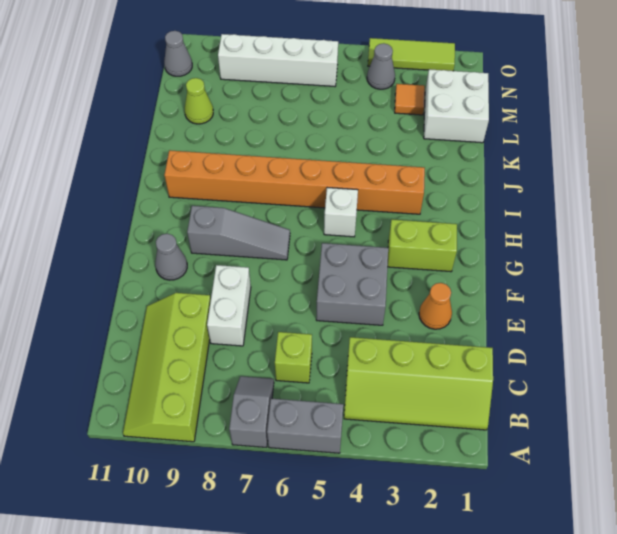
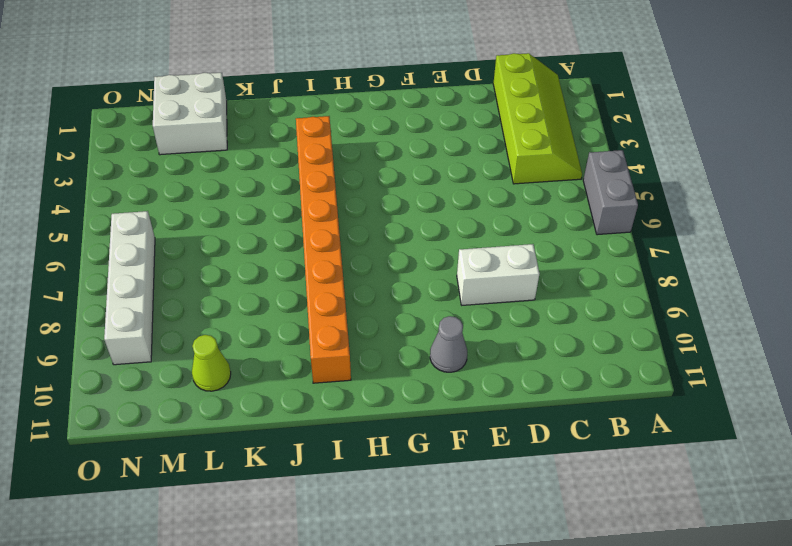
none -> grey 1x2 slope [229,376,274,447]
none -> lime 2x4 slope [123,293,211,442]
none -> lime 1x1 brick [275,332,312,383]

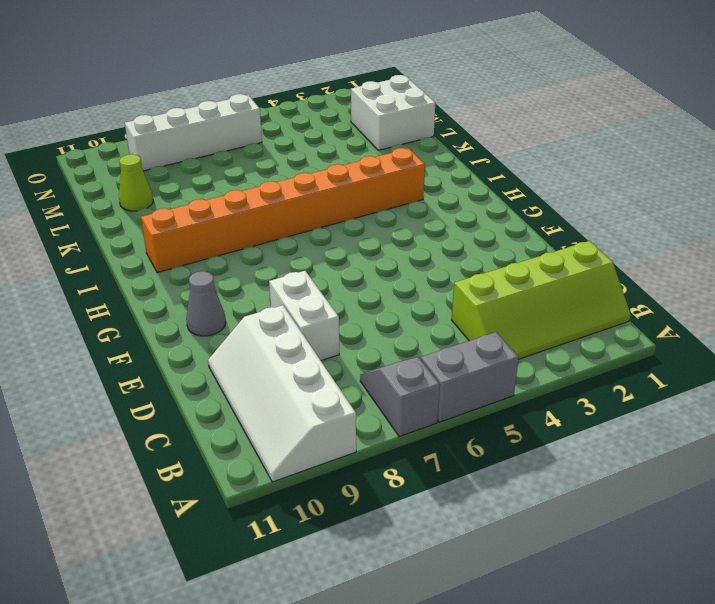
white 2x4 slope [208,305,356,482] -> lime 2x4 slope [123,293,211,442]
none -> lime 1x1 brick [275,332,312,383]
none -> orange 1x1 cone [419,283,452,329]
none -> grey 2x2 brick [316,243,388,325]

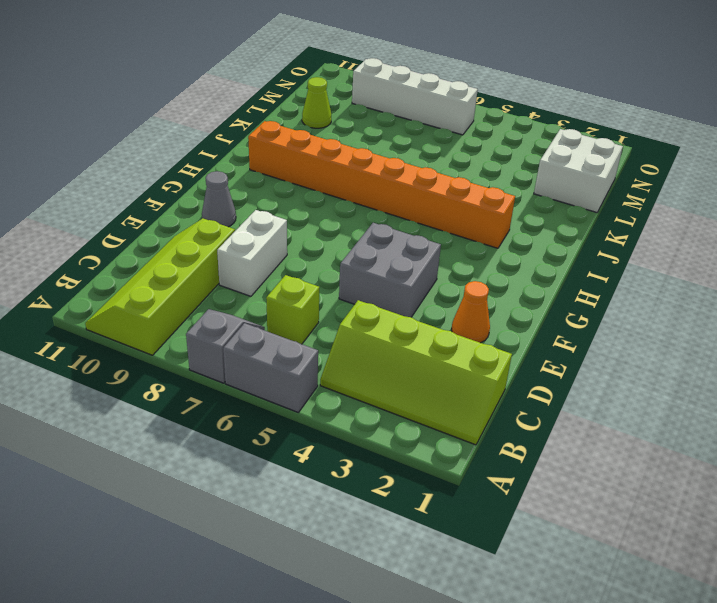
none -> lime 1x2 brick [387,219,457,272]
none -> grey 1x3 slope [187,206,290,260]
none -> white 1x1 brick [324,188,358,237]

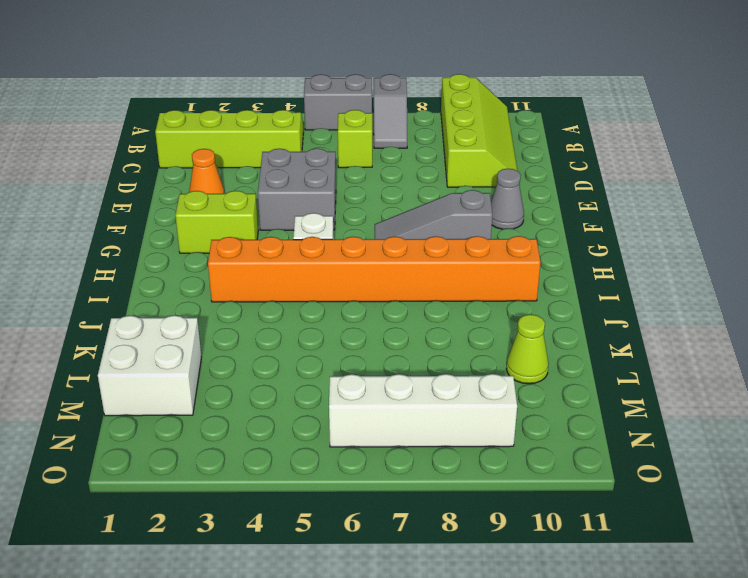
none -> white 1x2 brick [207,265,251,346]
none -> orange 1x1 tile [395,84,425,115]
none -> grey 1x1 cone [367,43,395,89]

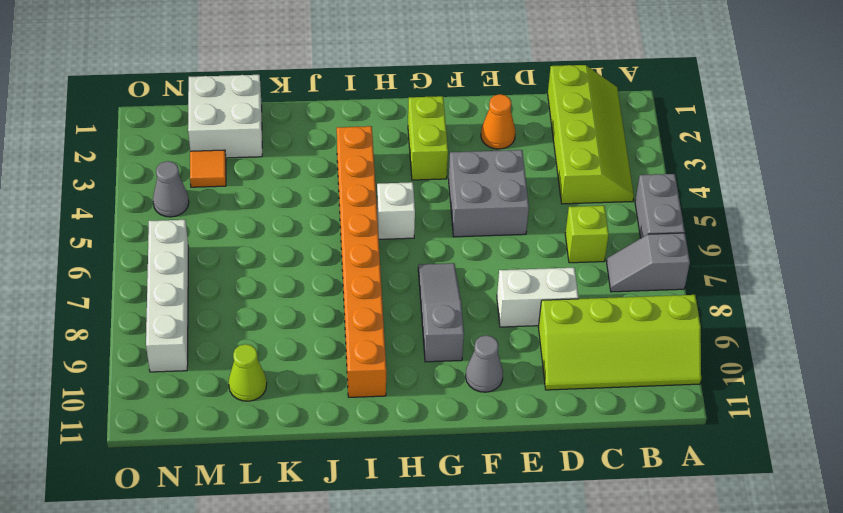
none -> grey 1x1 cone [164,31,192,76]
none -> lime 1x3 tile [368,38,455,71]

